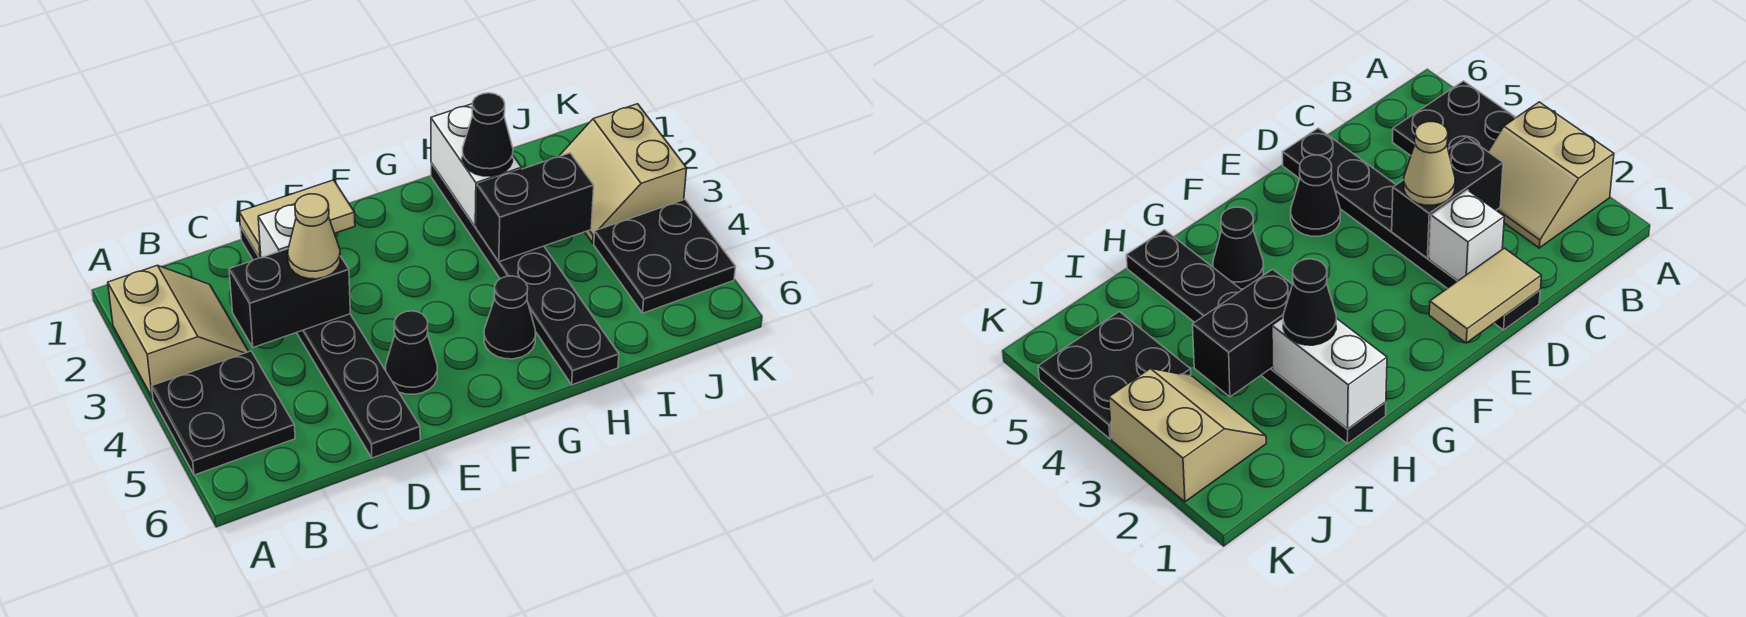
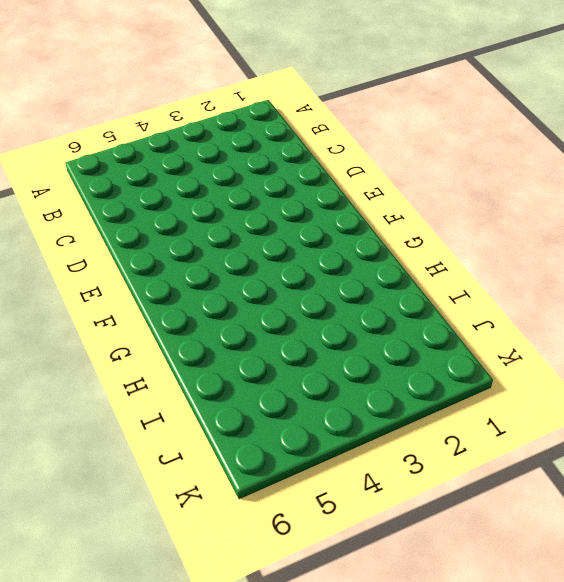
none -> tan 2x2 slope [108,265,249,398]
none -> black 2x2 plate [152,351,295,475]
none -> black 1x6 plate [240,227,420,458]

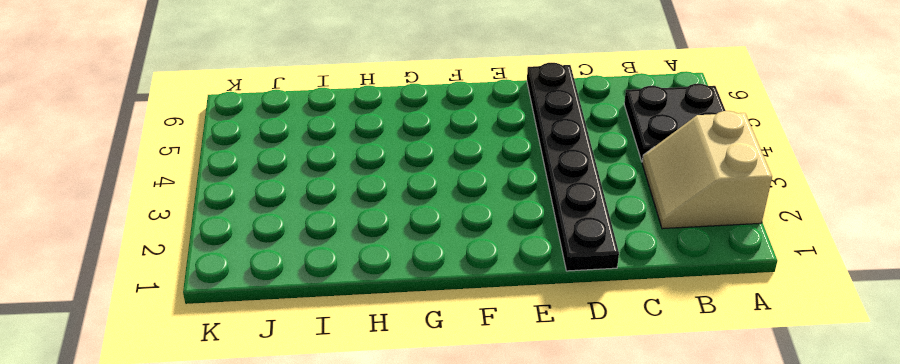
none -> black 1x1 cone [386,311,437,394]
none -> black 1x1 cone [484,276,535,359]
none -> black 1x6 plate [431,163,619,385]

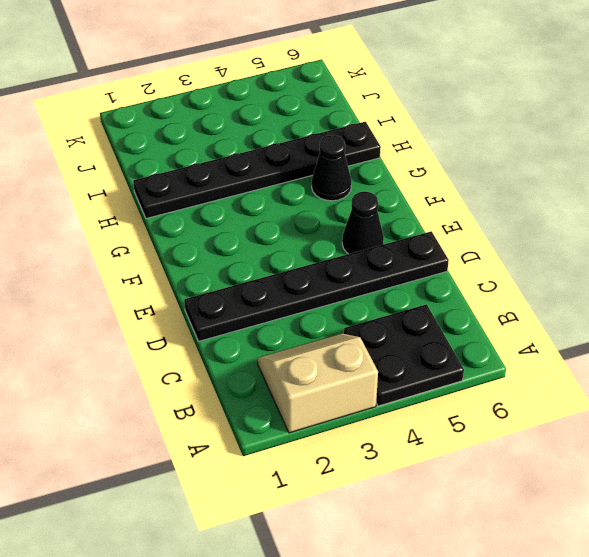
none -> tan 2x2 slope [560,104,687,243]
none -> black 2x2 plate [594,199,736,313]
none -> black 1x2 brick [229,249,350,347]

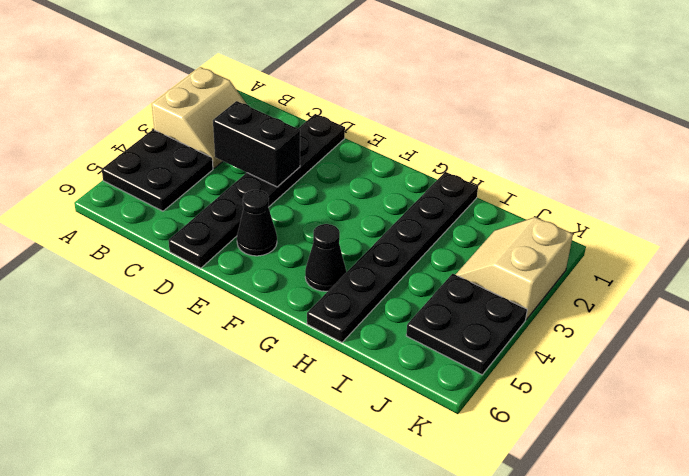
none -> tan 1x2 tile [239,180,355,258]
none -> white 1x1 brick [258,204,296,258]
none -> white 1x2 brick [431,104,522,227]

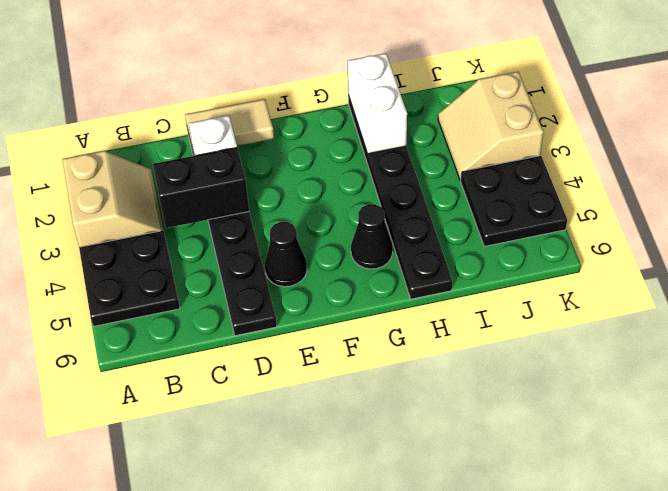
none -> black 1x2 brick [476,153,594,262]
none -> tan 1x1 cone [288,194,340,279]
none -> black 1x1 cone [462,93,513,176]

